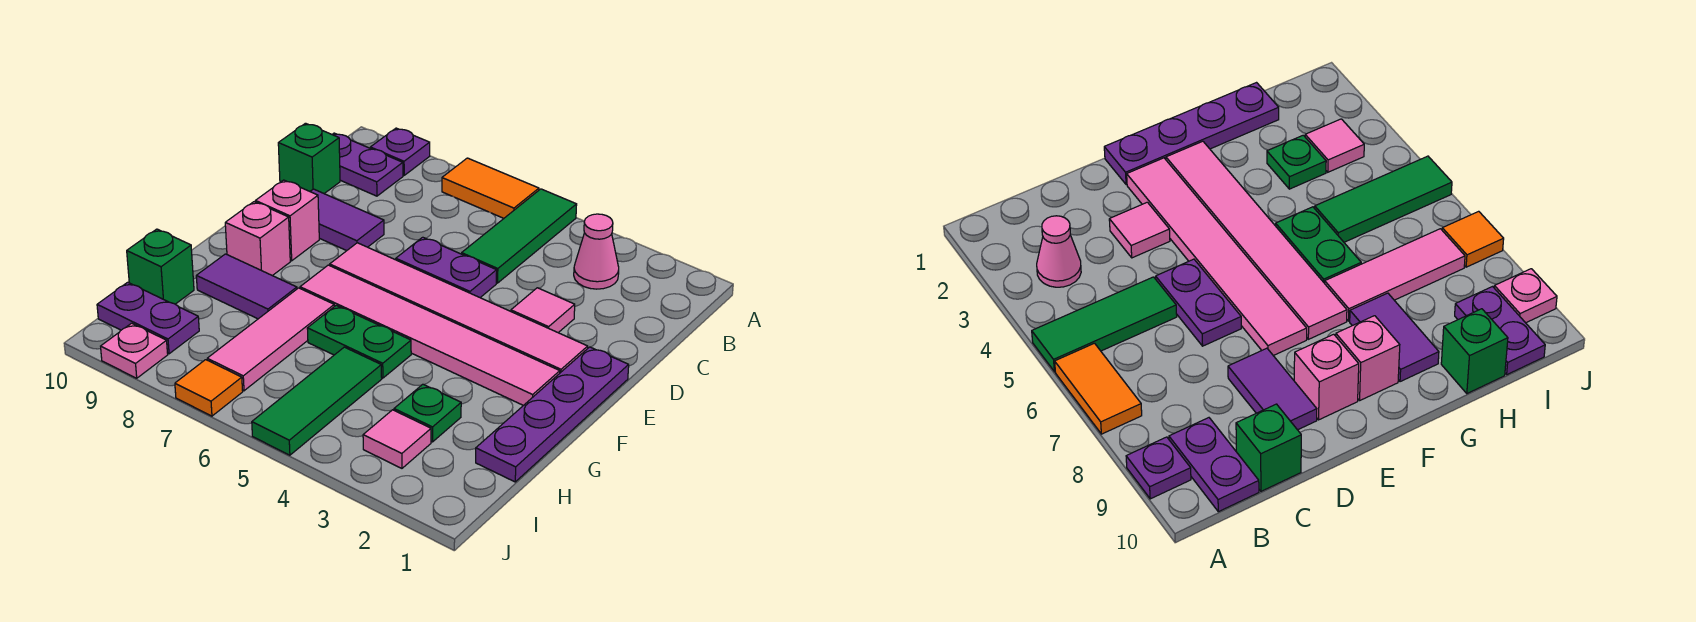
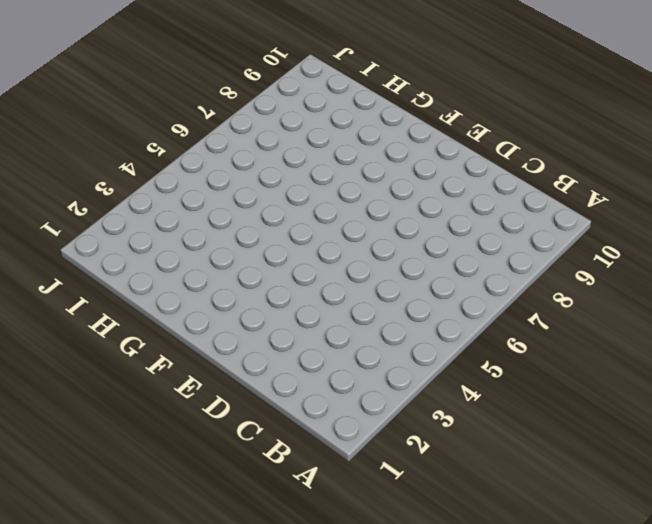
none -> green 1x3 tile [462,189,577,283]
none -> orange 1x2 tile [442,158,539,218]
none -> purple 1x1 plate [370,128,430,175]

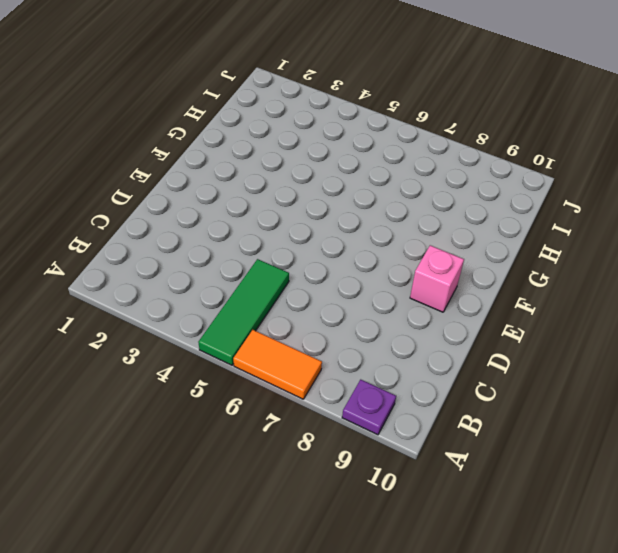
none -> pink 1x1 cone [574,214,619,289]
none -> purple 1x2 plate [332,133,403,196]
none -> green 1x1 brick [278,123,340,193]

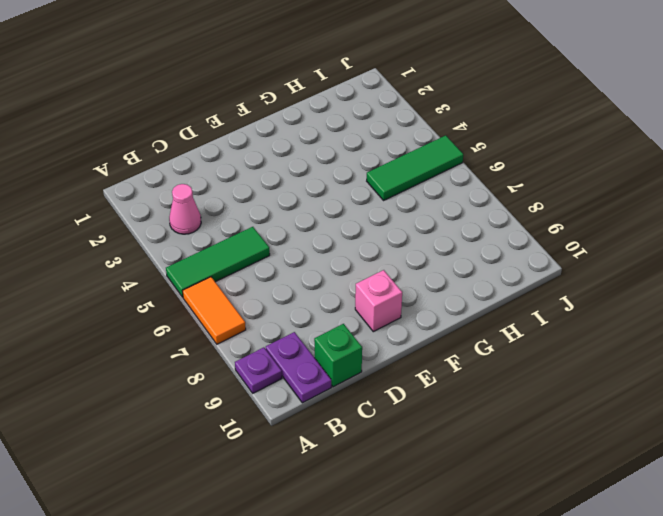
none -> pink 1x1 tile [511,288,575,333]
none -> purple 1x2 plate [396,237,497,297]
none -> purple 1x2 tile [310,189,384,251]

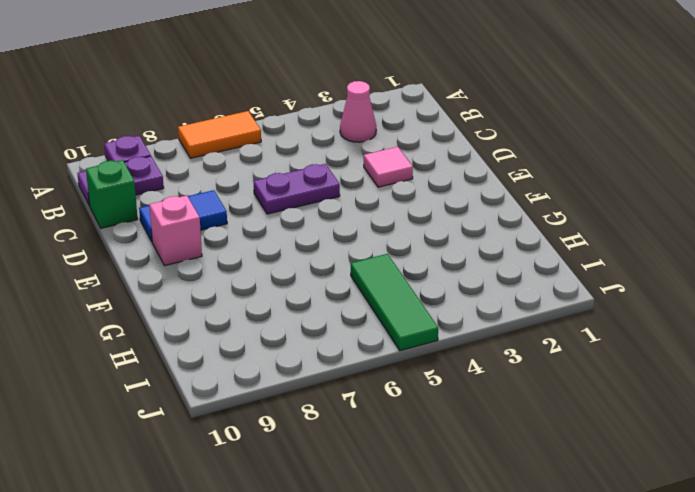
blue 1x2 tile [139,190,227,241] -> purple 1x2 tile [310,189,384,251]
none -> green 1x3 tile [462,189,577,283]
none -> purple 1x4 plate [476,347,629,482]
none -> pink 1x6 tile [330,243,588,373]

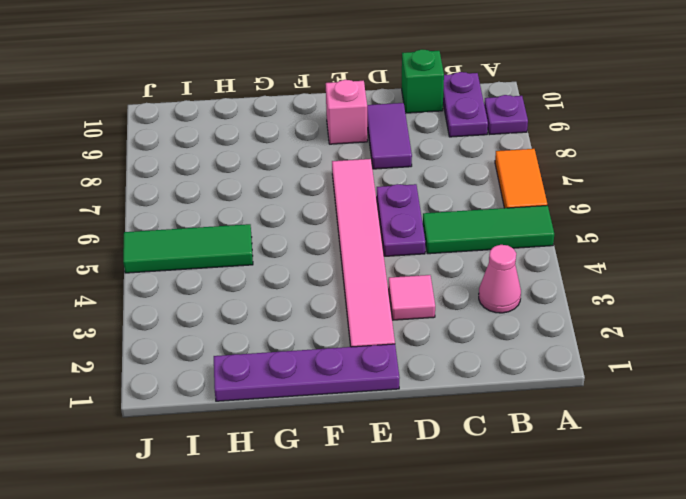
none -> pink 1x6 tile [300,265,560,406]
none -> pink 1x1 brick [225,202,290,276]
none -> green 1x2 plate [307,305,411,378]

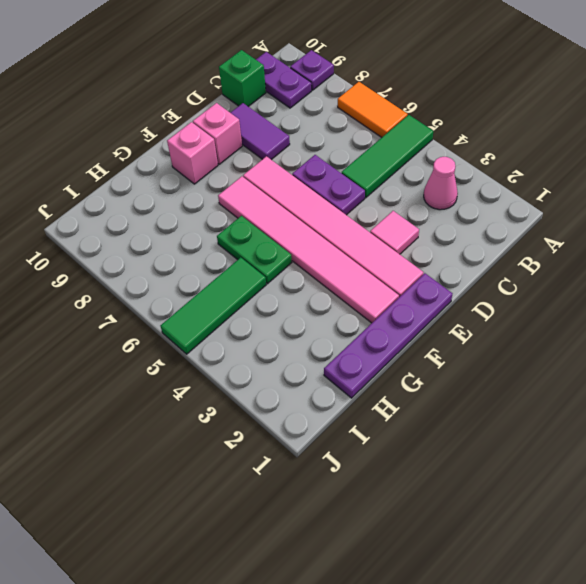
none -> pink 1x3 tile [207,288,334,391]
none -> purple 1x2 tile [196,254,297,319]
none -> green 1x1 plate [394,384,461,442]

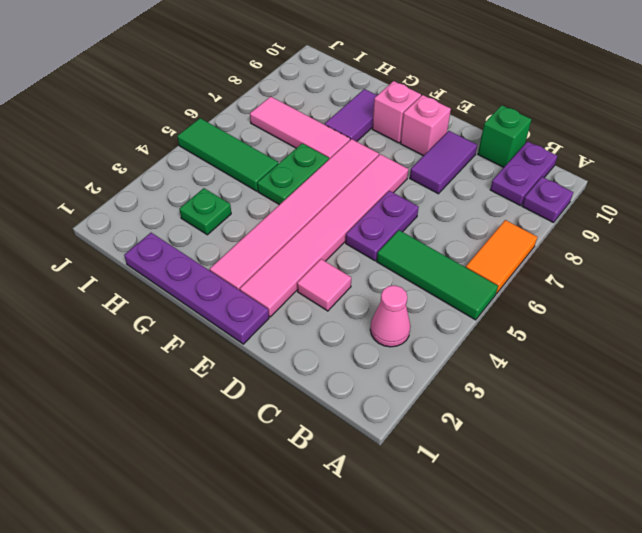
none -> green 1x1 brick [127,229,194,304]
none -> pink 1x1 tile [363,410,431,468]
none -> purple 1x2 plate [97,282,199,354]

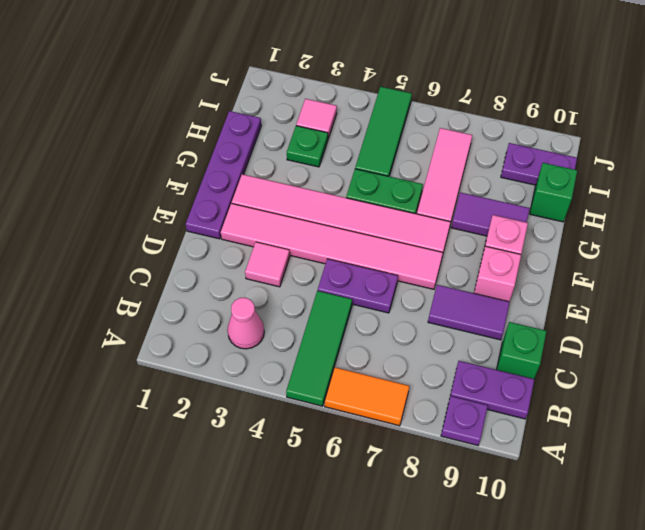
none -> orange 1x1 tile [175,360,243,416]
none -> pink 1x1 plate [101,323,168,378]

